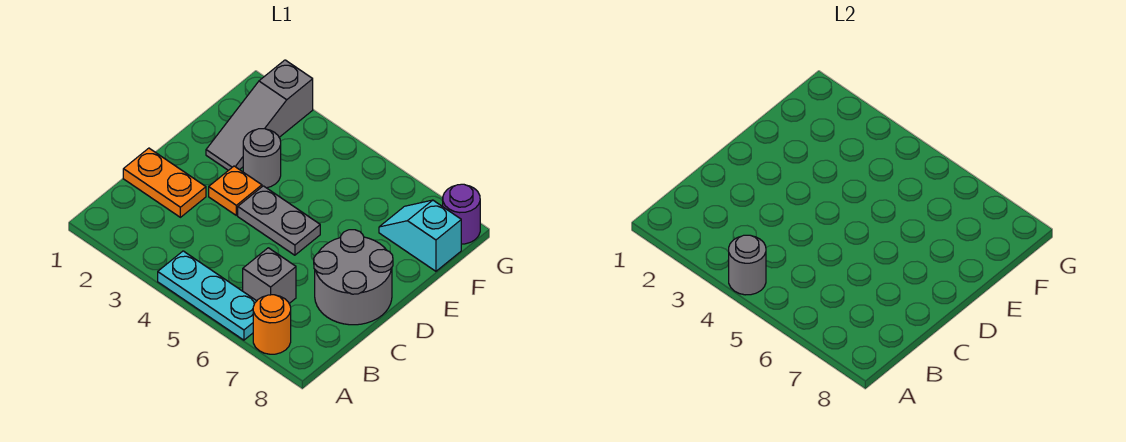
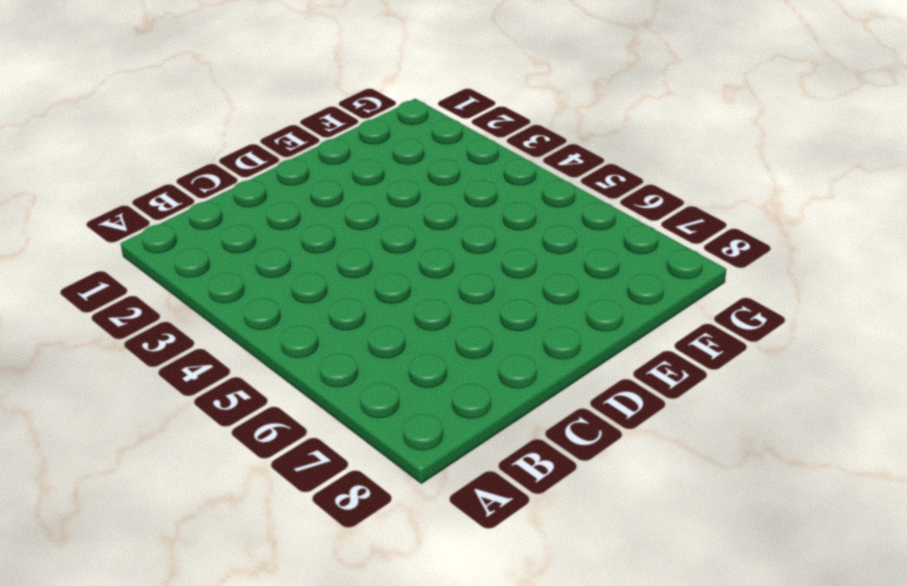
none -> cyan 1x3 plate [158,251,256,340]
none -> orange 1x1 round brick [253,295,291,354]
none -> grey 1x1 brick [243,248,296,303]

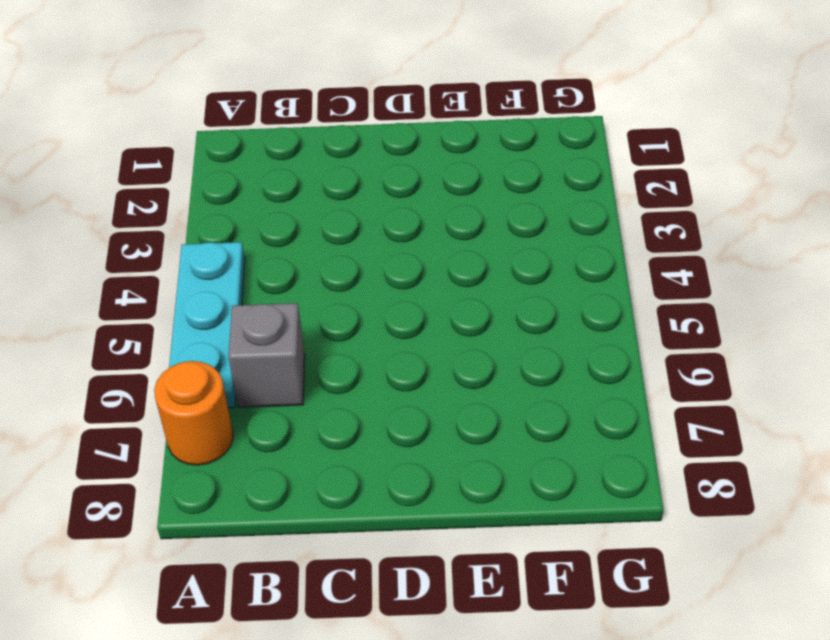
none -> orange 1x2 plate [123,148,206,217]
none -> grey 2x2 round brick [314,230,393,325]
none -> orange 1x1 plate [209,166,262,215]

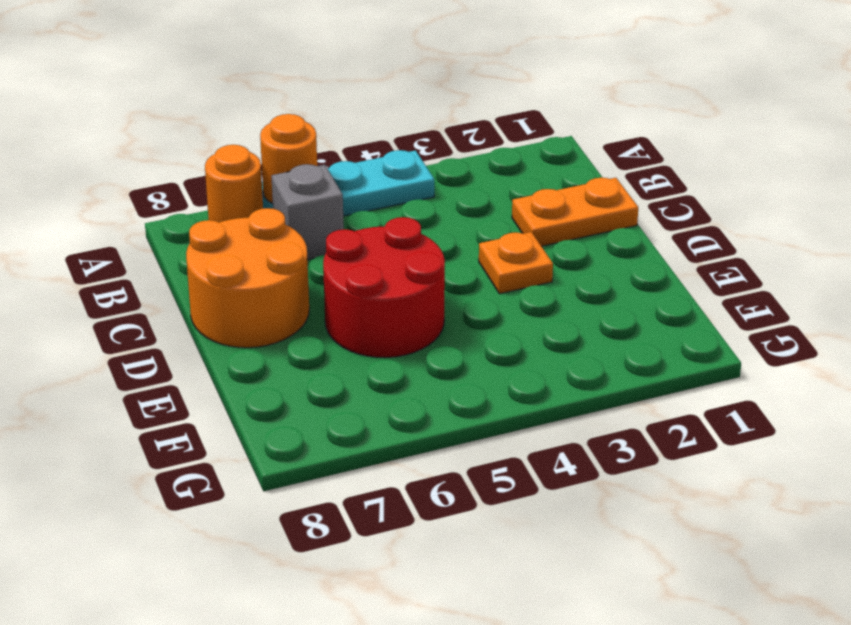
orange 1x1 round brick [260,114,317,204] -> none
orange 2x2 round brick [186,208,309,348] -> grey 2x2 round brick [314,230,393,325]
red 2x2 round brick [323,217,445,358] -> grey 1x2 plate [238,186,320,255]
none -> grey 1x3 slope [206,60,313,170]
none -> grey 1x1 round brick [243,129,281,188]
none -> cyan 1x2 slope [379,200,461,271]

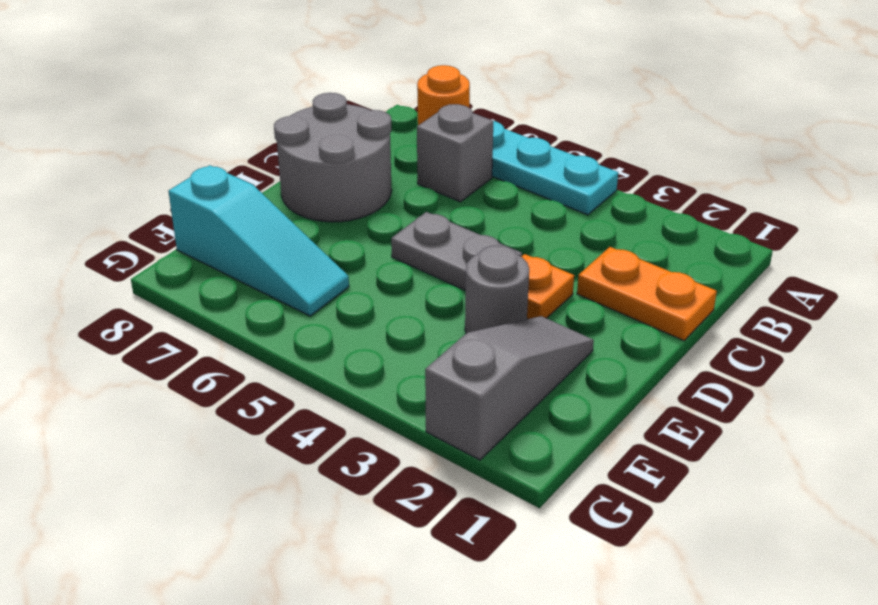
cyan 1x3 slope [168,165,349,316] -> cyan 1x2 slope [379,200,461,271]
none -> purple 1x1 round brick [443,184,480,244]
none -> grey 1x1 round brick [729,235,766,295]

